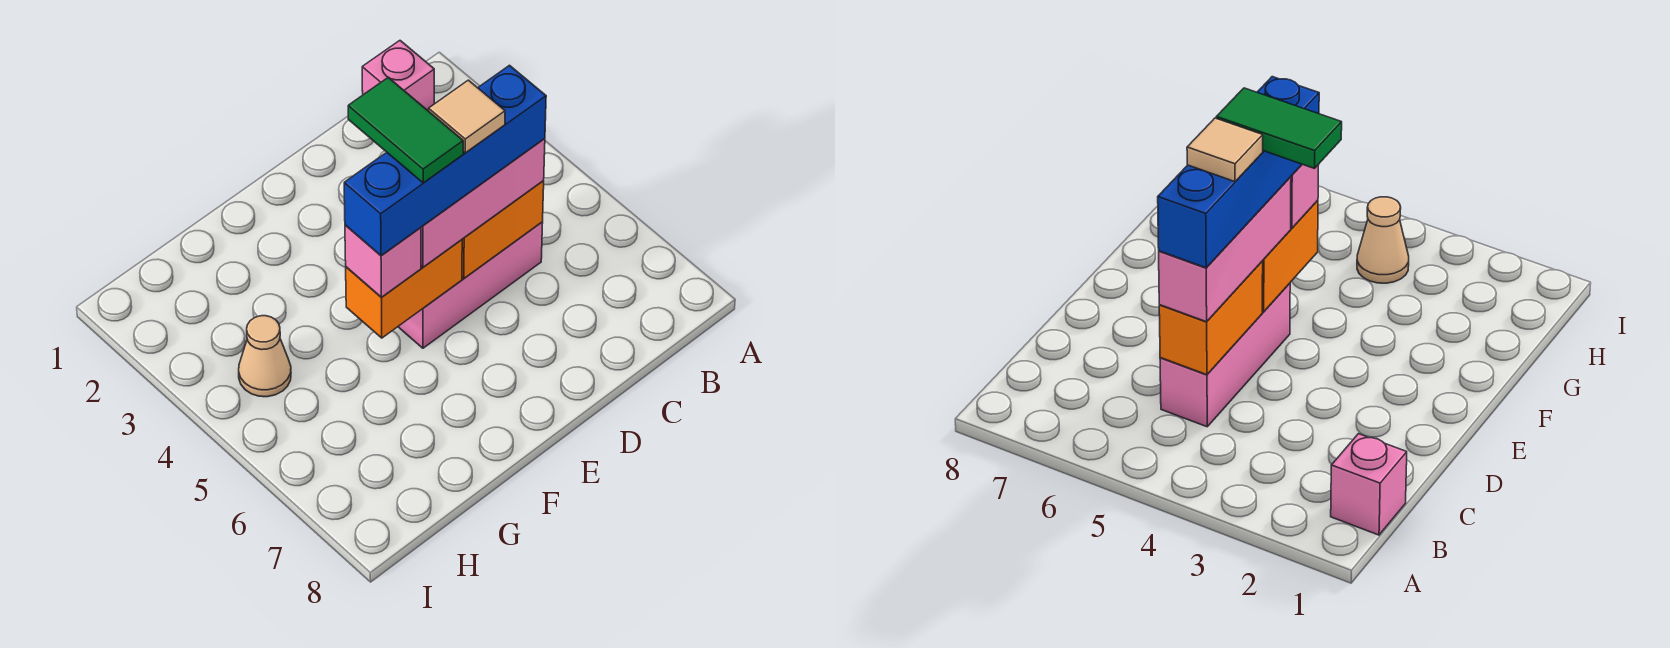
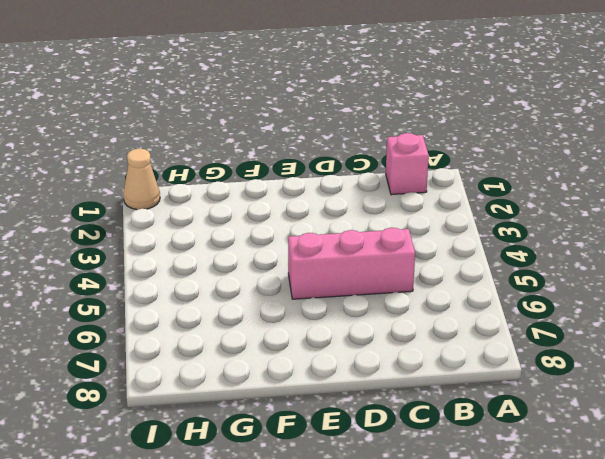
tan 1x1 cone [123,149,160,210] -> tan 1x1 cone moved to [239,316,291,397]
none -> orange 1x2 brick [462,180,544,278]
none -> orange 1x2 brick [346,240,462,338]

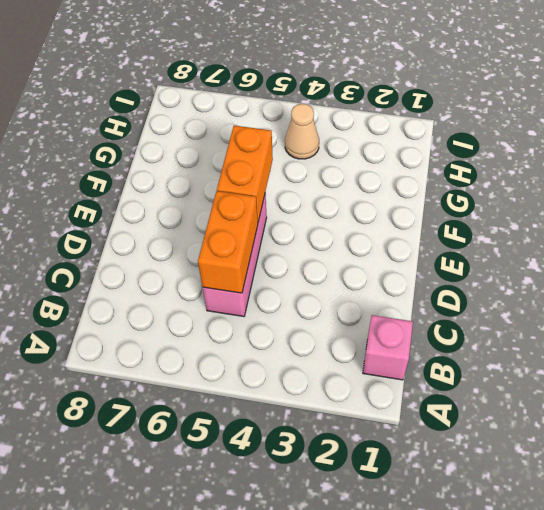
none -> pink 1x3 brick [421,139,545,267]
none -> pink 1x1 brick [345,225,421,297]

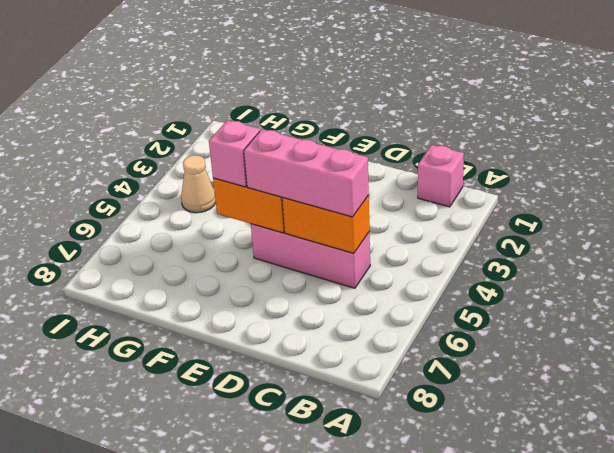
none -> blue 1x4 brick [344,65,546,256]
none -> tan 1x1 tile [429,80,505,153]

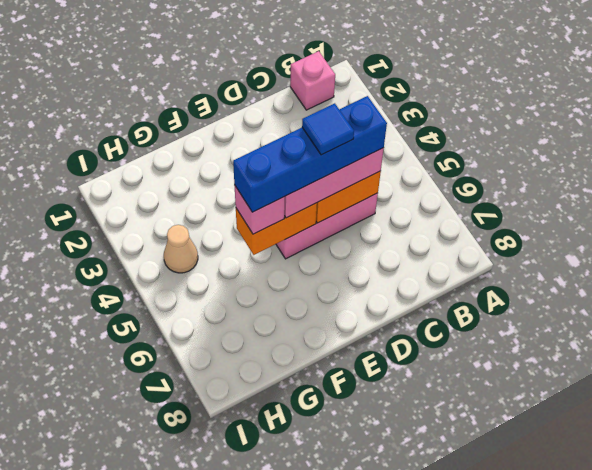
blue 1x1 tile [302,103,354,155] -> tan 1x1 tile [429,80,505,153]
none -> green 1x2 tile [348,78,463,183]

